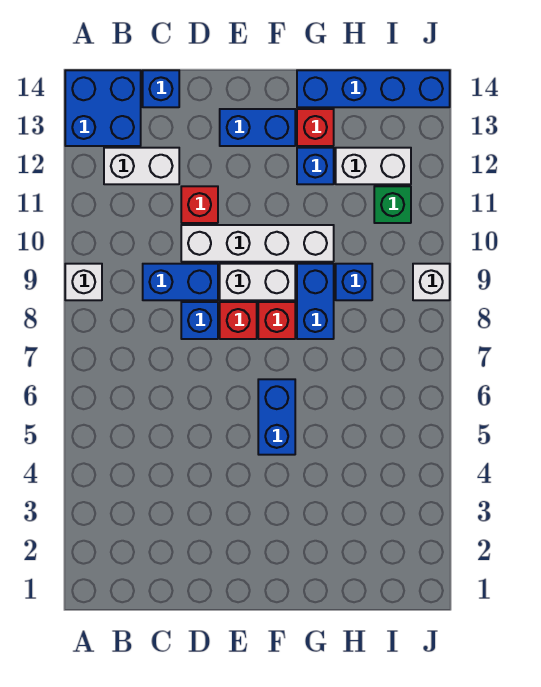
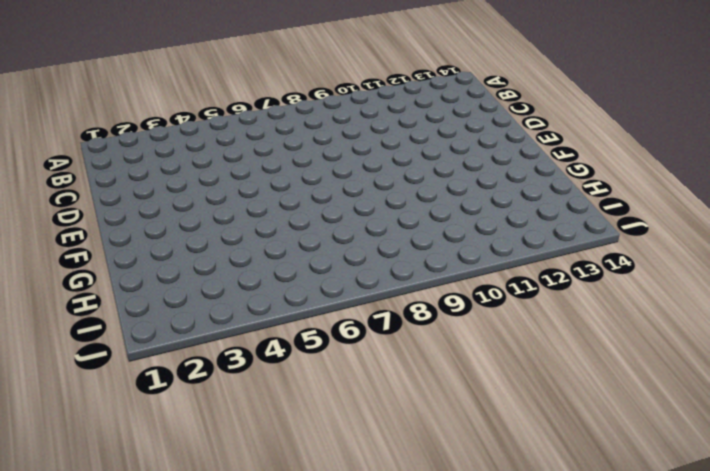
none -> white 1x1 brick [65,264,102,300]
none -> blue 2x2 brick [65,70,141,146]
none -> white 1x2 brick [104,148,179,184]

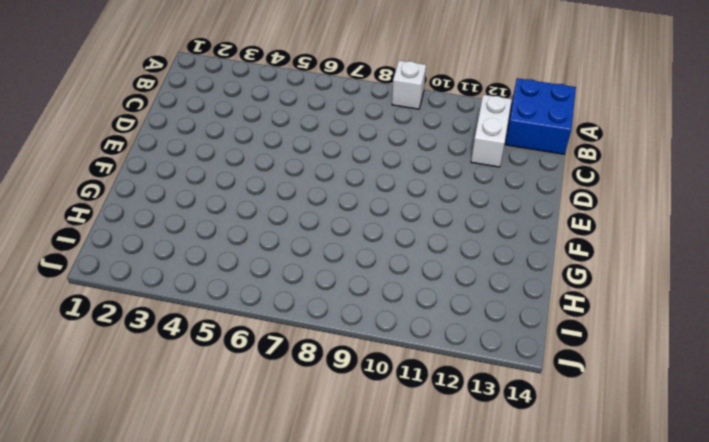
none -> blue 1x2 brick [143,264,218,300]
none -> blue 1x1 brick [143,70,179,107]
none -> blue 1x1 brick [181,302,218,339]

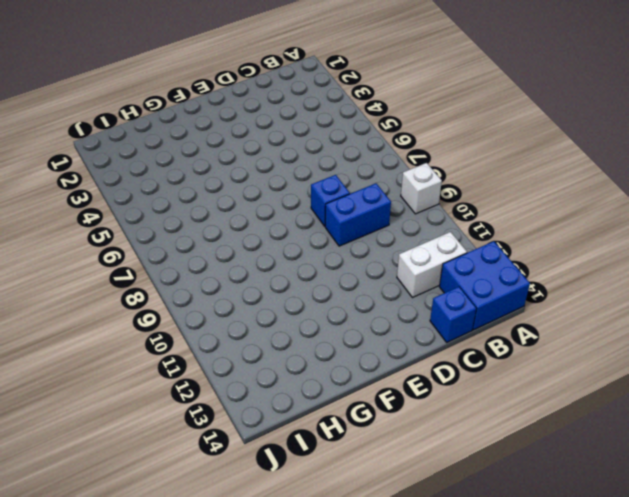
none -> white 1x4 brick [181,225,334,262]
none -> red 1x1 brick [181,186,218,223]
none -> red 1x1 brick [220,302,257,339]

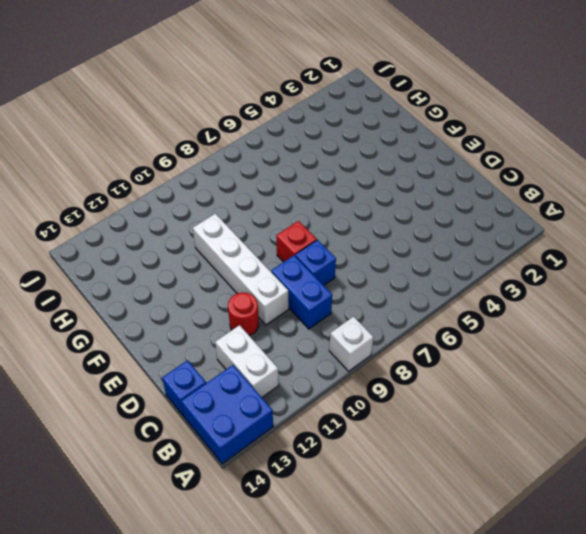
red 1x1 round brick [228,292,259,336] -> red 1x1 brick [181,186,218,223]
none -> white 1x2 brick [220,264,295,300]
none -> blue 1x2 brick [220,109,295,146]
none -> blue 1x2 brick [258,379,295,455]

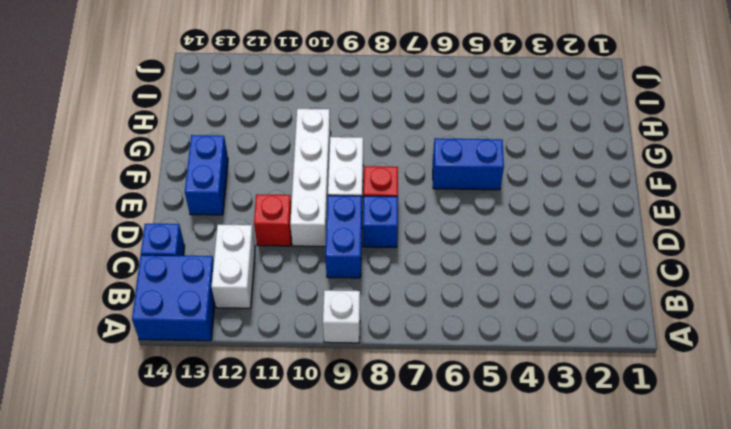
none -> red 1x1 brick [258,302,295,339]
none -> blue 1x2 brick [297,264,334,339]
none -> blue 1x1 brick [297,148,334,184]

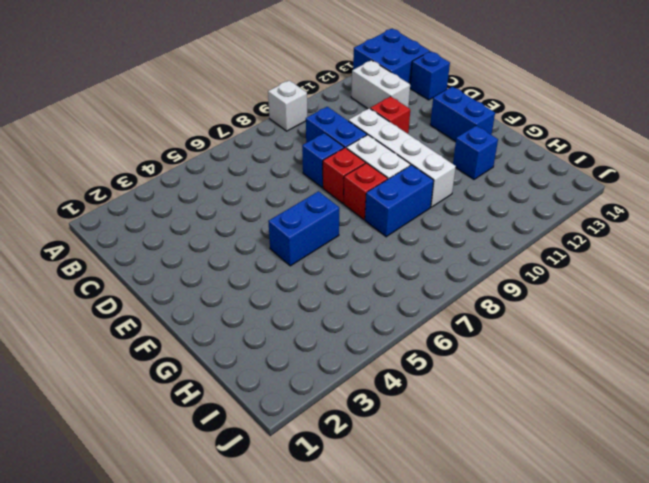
none -> red 1x1 brick [297,109,334,146]
none -> blue 1x4 brick [297,70,450,107]
none -> blue 1x1 brick [336,264,372,300]

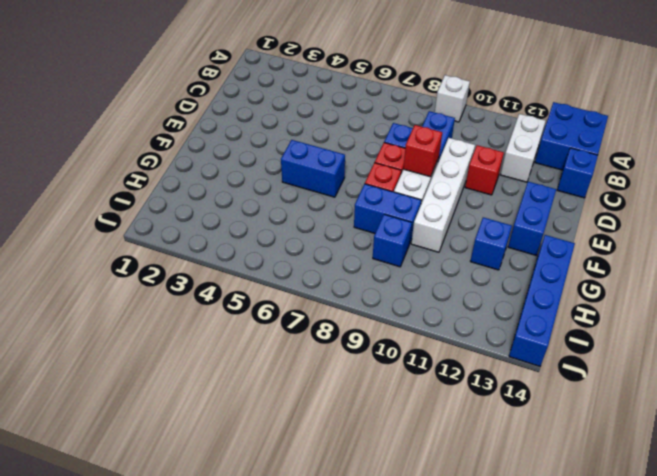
red 1x1 brick [403,125,442,177] -> red 1x1 brick moved to [297,109,334,146]
none -> white 1x2 brick [336,148,411,184]
none -> green 1x1 brick [374,186,411,223]
none -> white 1x1 brick [413,264,450,300]

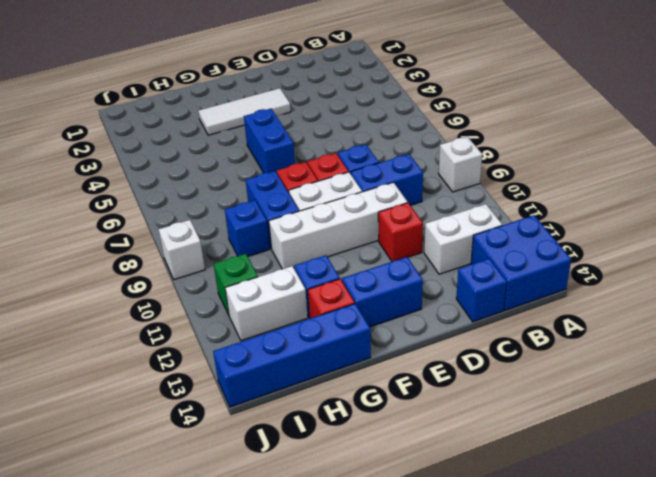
white 1x3 tile [198,88,291,135] -> none

